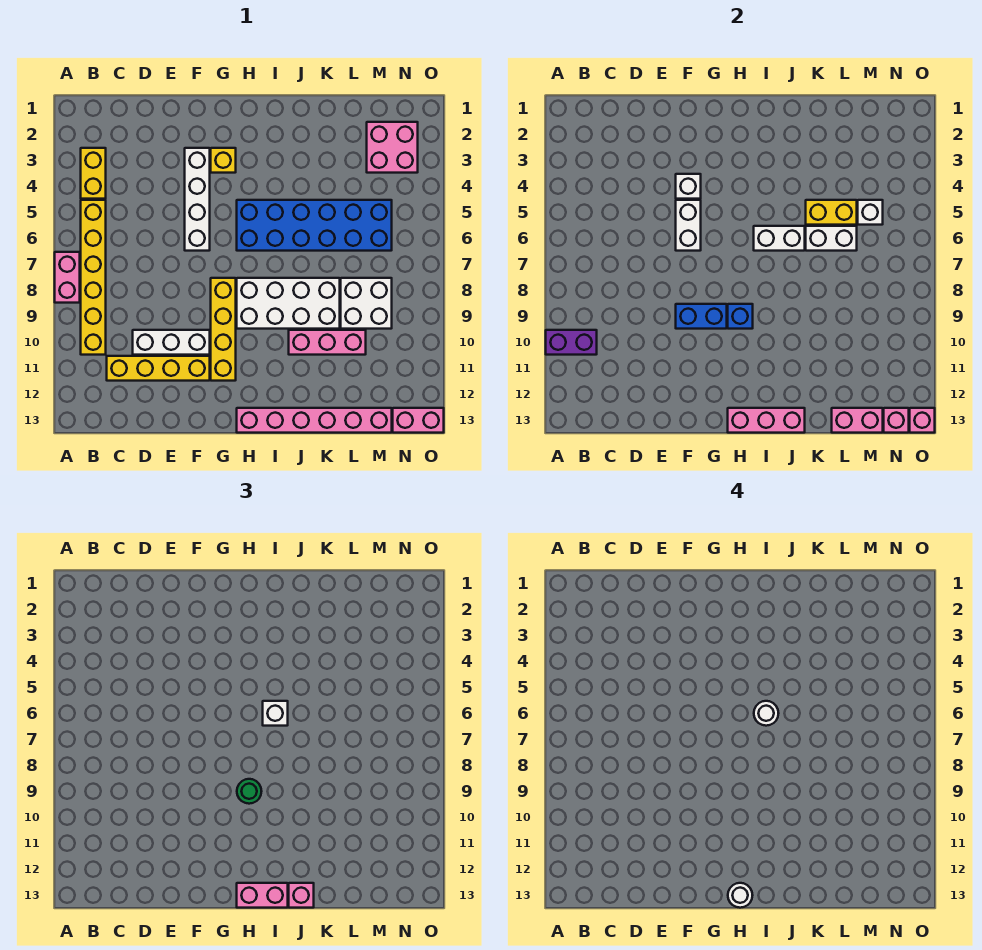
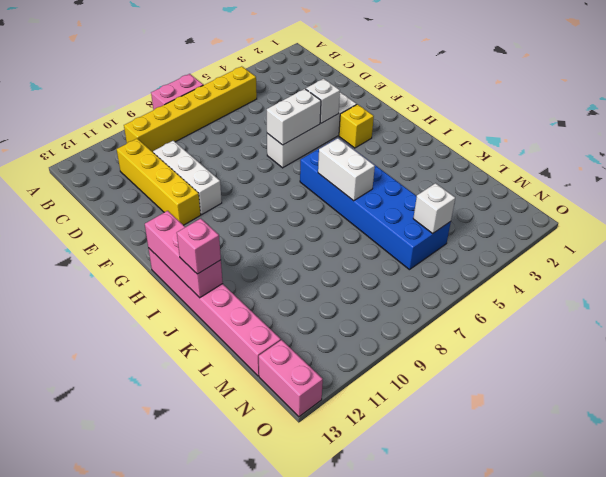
none -> yellow 1x2 brick [81,148,106,199]
none -> yellow 1x4 brick [211,278,236,381]
none -> white 2x4 brick [237,278,340,329]
none -> pink 1x3 brick [289,330,366,355]

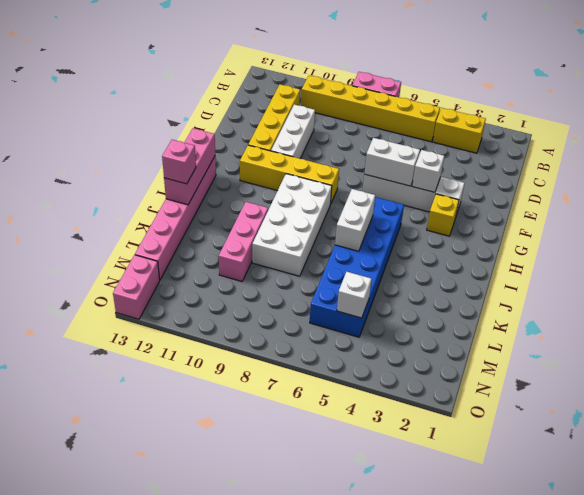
none -> white 2x2 brick [341,278,392,329]
none -> pink 2x2 brick [367,122,418,173]
none -> purple 1x2 brick [546,330,597,355]
none -> blue 1x2 brick [676,304,727,329]

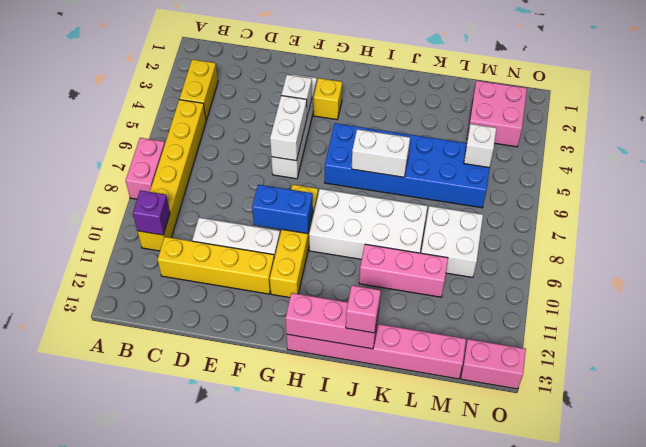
purple 1x1 brick [133,190,170,235] -> purple 1x2 brick [546,330,597,355]
none -> blue 1x1 brick [728,304,753,329]
none -> yellow 1x2 brick [806,200,857,225]
none -> white 1x2 brick [806,226,857,251]
none -> pink 1x2 brick [832,408,883,433]

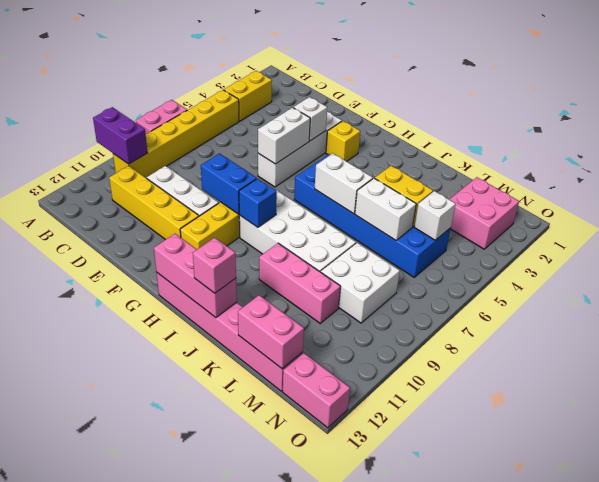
none -> pink 1x1 brick [884,408,909,433]
none -> pink 1x1 brick [910,408,935,433]
none -> green 1x1 round brick [237,779,262,804]
none -> pink 1x2 brick [237,883,288,908]

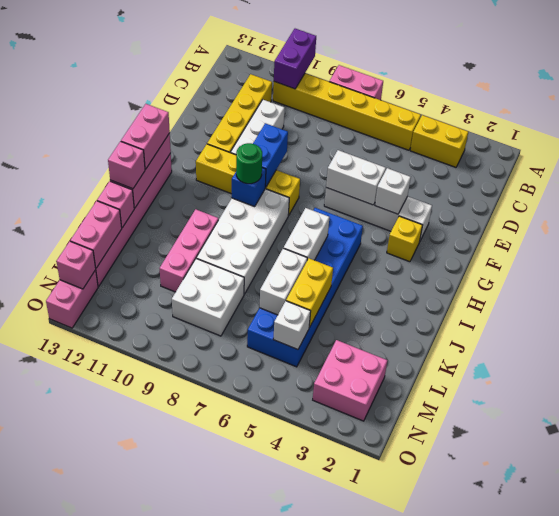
pink 1x1 brick [97,181,134,228] -> pink 1x1 brick moved to [910,408,935,433]
none -> white 1x1 brick [263,701,288,726]
none -> white 1x1 round brick [728,883,753,908]
none -> white 1x1 round brick [754,701,779,726]

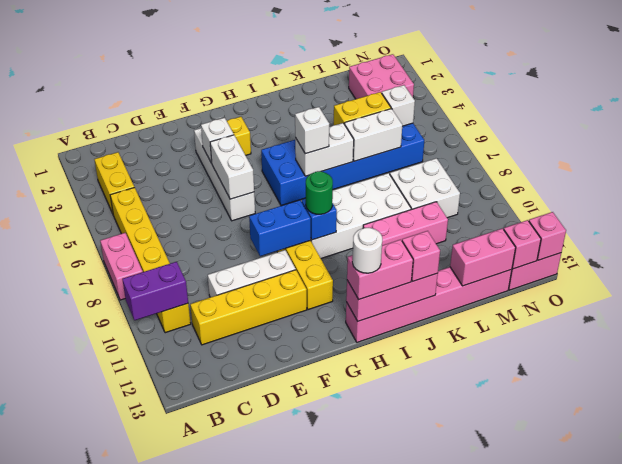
none -> white 1x1 round brick [754,701,779,726]

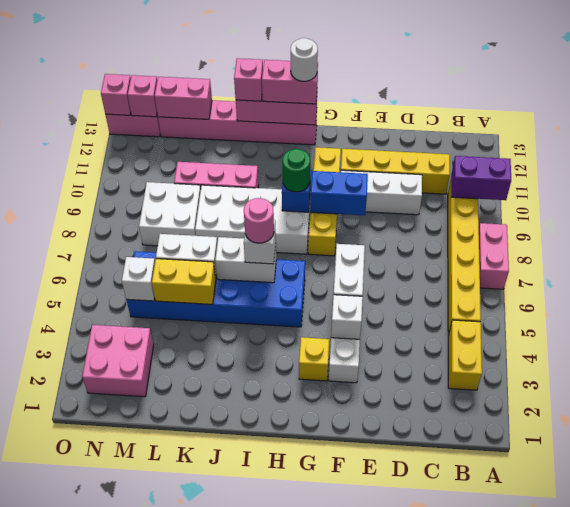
pink 1x1 round brick [244,198,274,243] -> white 1x1 round brick [754,701,779,726]

